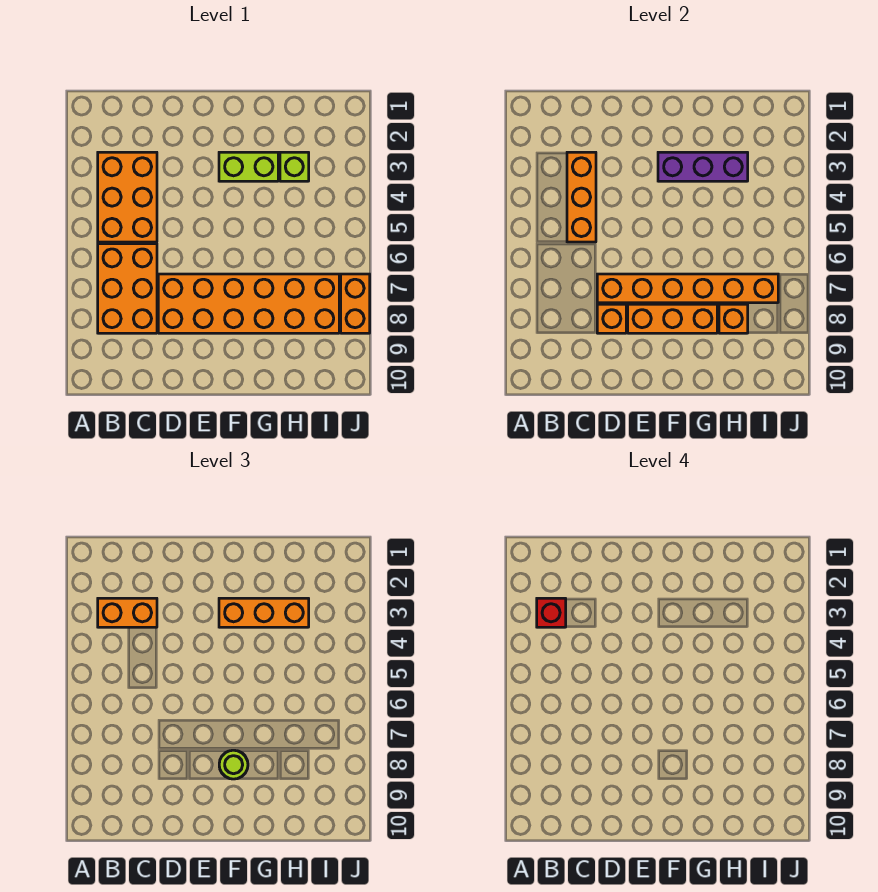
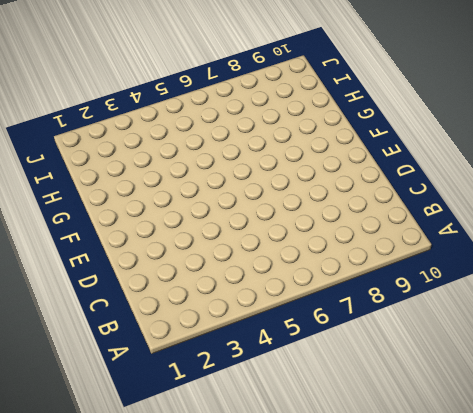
none -> orange 2x3 brick [98,152,157,242]
none -> orange 2x3 brick [98,244,157,333]
none -> orange 2x6 brick [158,274,339,333]

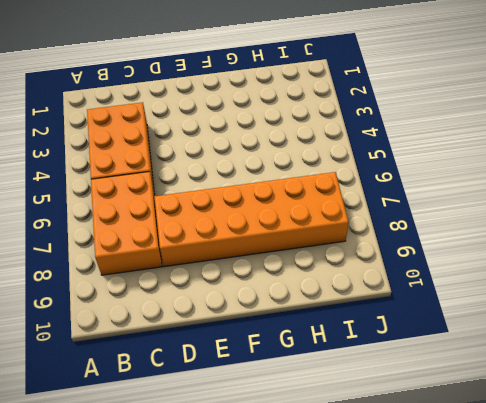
none -> lime 1x2 brick [219,152,278,181]
none -> lime 1x1 brick [280,152,309,181]
none -> orange 1x2 brick [341,274,370,333]

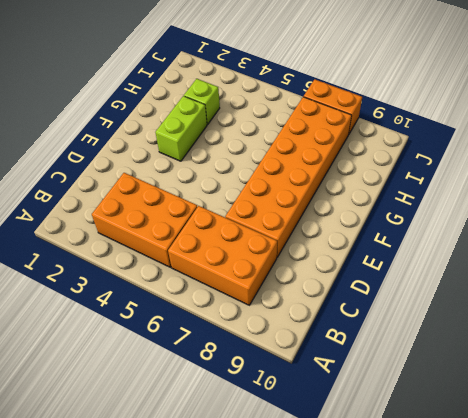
none -> orange 1x3 brick [567,152,596,242]
none -> orange 1x6 brick [597,274,778,303]
none -> orange 1x1 brick [597,304,626,333]

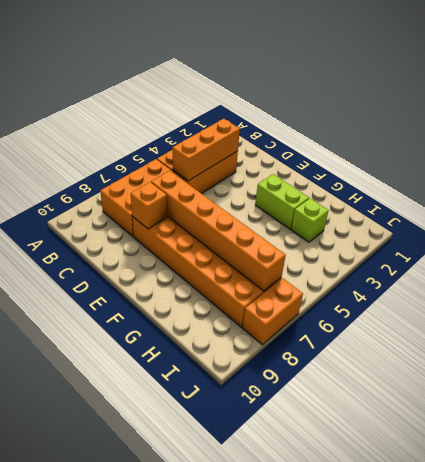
none -> orange 1x3 brick [628,304,717,333]
none -> purple 1x3 brick [658,152,748,181]
none -> orange 1x1 brick [719,304,748,333]

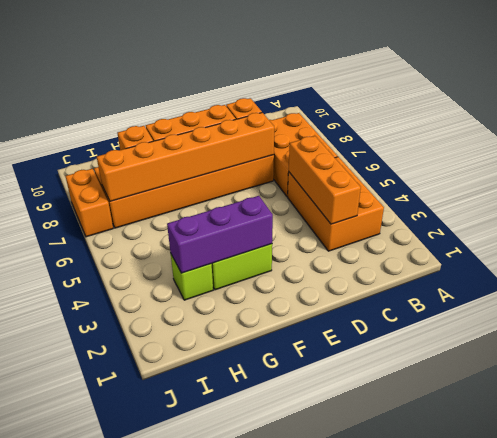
none -> orange 1x2 brick [98,598,157,627]
none -> orange 1x3 brick [219,598,309,627]
none -> lime 1x1 round brick [219,750,248,779]

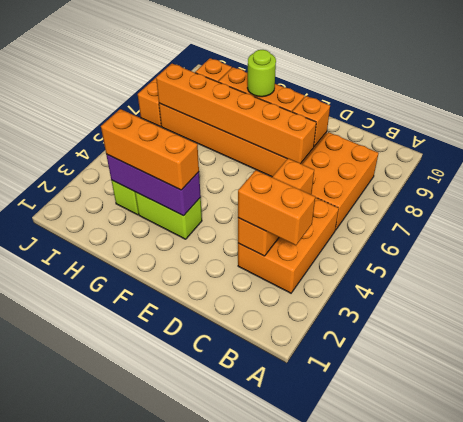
none -> red 1x1 brick [537,598,566,627]

